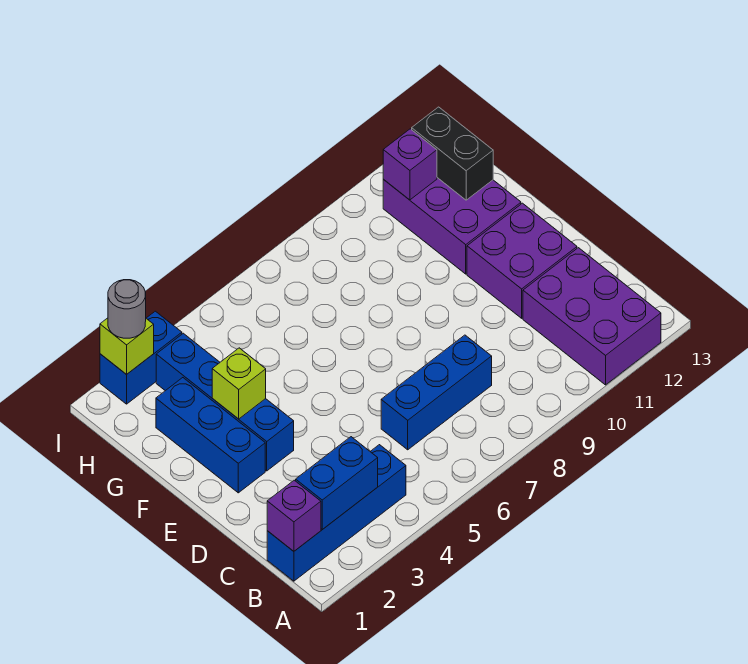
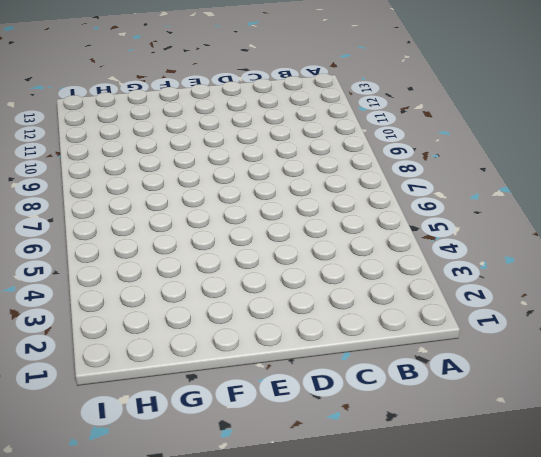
none -> purple 2x3 brick [523,248,661,385]
none -> blue 1x4 brick [267,445,406,581]
none -> blue 1x3 brick [381,335,492,450]

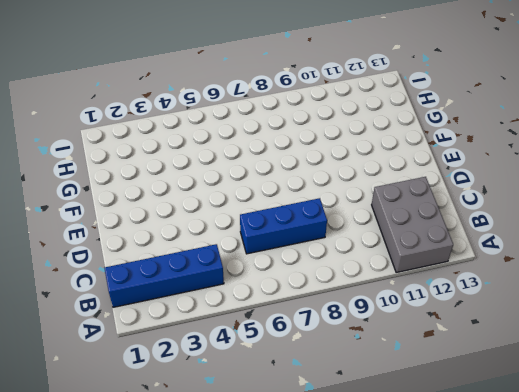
grey 2x3 brick [372,177,453,273] -> purple 2x3 brick [523,248,661,385]
none -> purple 2x2 brick [467,203,577,318]
none -> blue 1x3 brick [156,378,265,493]
none -> blue 1x4 brick [156,333,294,471]

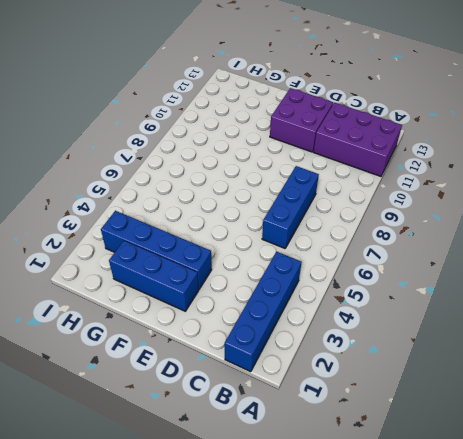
none -> purple 2x3 brick [383,178,521,274]
none -> blue 1x2 brick [100,311,182,404]
none -> purple 1x1 brick [267,480,321,551]

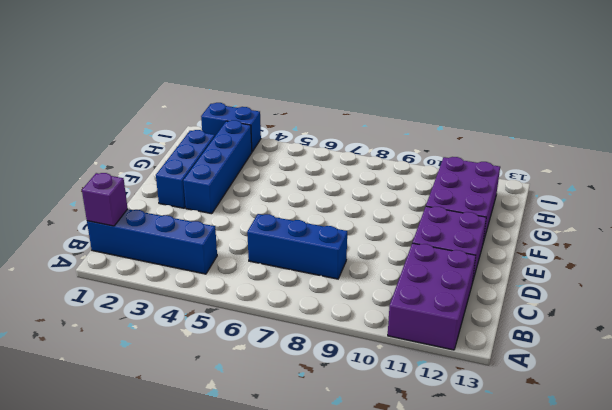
none -> blue 1x2 brick [296,437,378,530]
none -> lime 1x1 brick [212,348,266,419]
none -> black 1x2 brick [412,107,493,200]

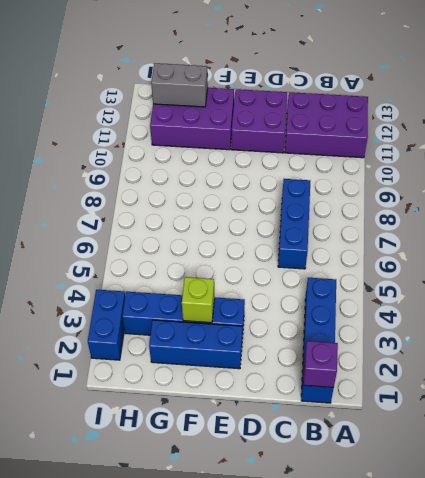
grey 1x2 brick [151,63,208,107] -> black 1x2 brick [412,107,493,200]
none -> blue 1x2 brick [296,437,378,530]
none -> purple 1x1 brick [383,129,437,200]
none -> lime 1x1 brick [100,318,154,374]

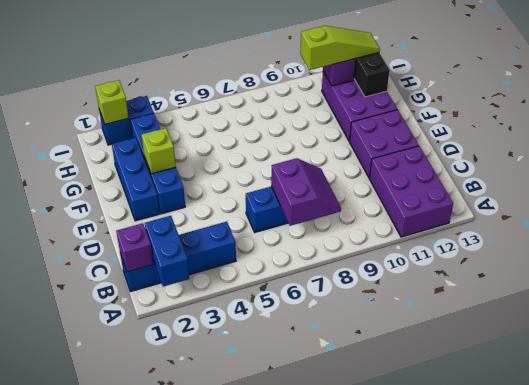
blue 1x2 brick [145,216,190,287] -> blue 1x2 brick turned to [296,437,378,530]
purple 2x2 slope [271,158,341,226] -> none
lime 1x3 slope [300,26,380,70] -> none
none -> grey 1x1 round brick [108,280,146,338]

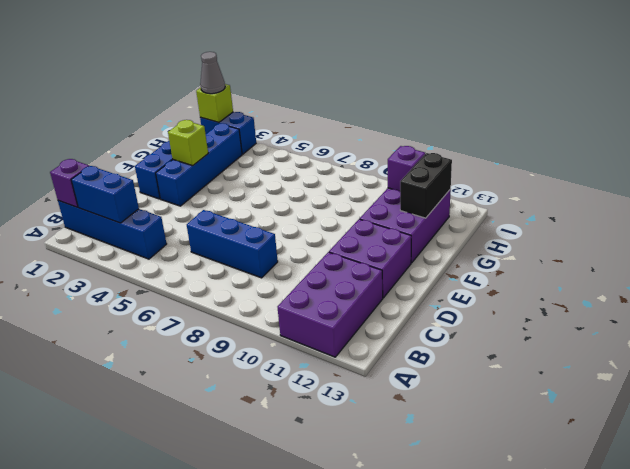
grey 1x1 cone [200,52,225,94] -> grey 1x1 round brick [108,280,146,338]

